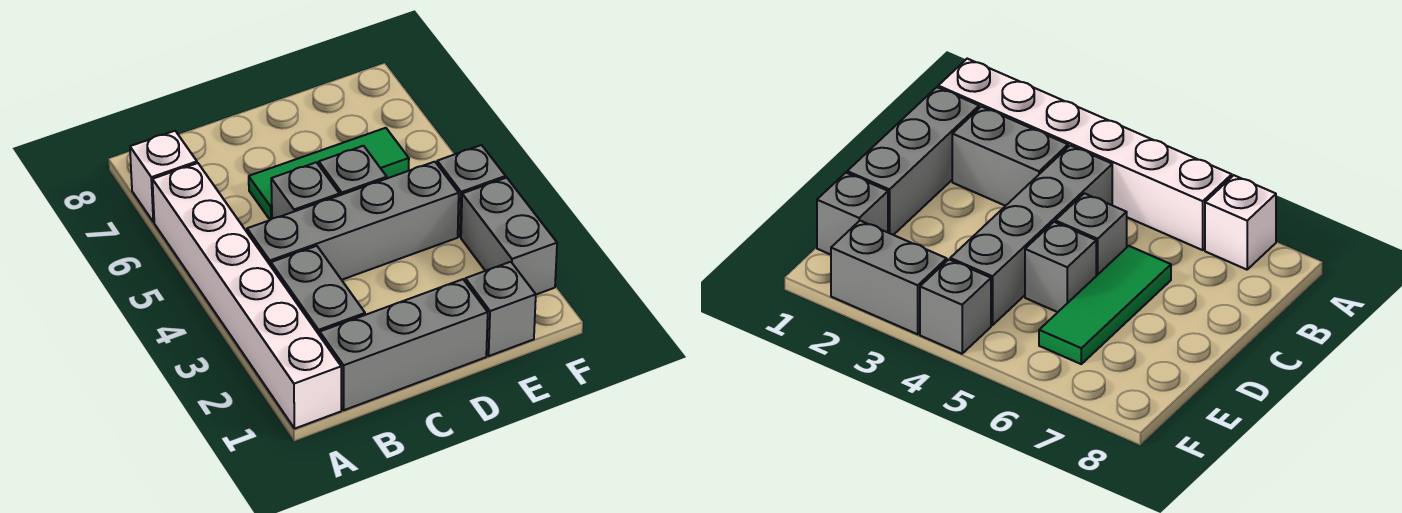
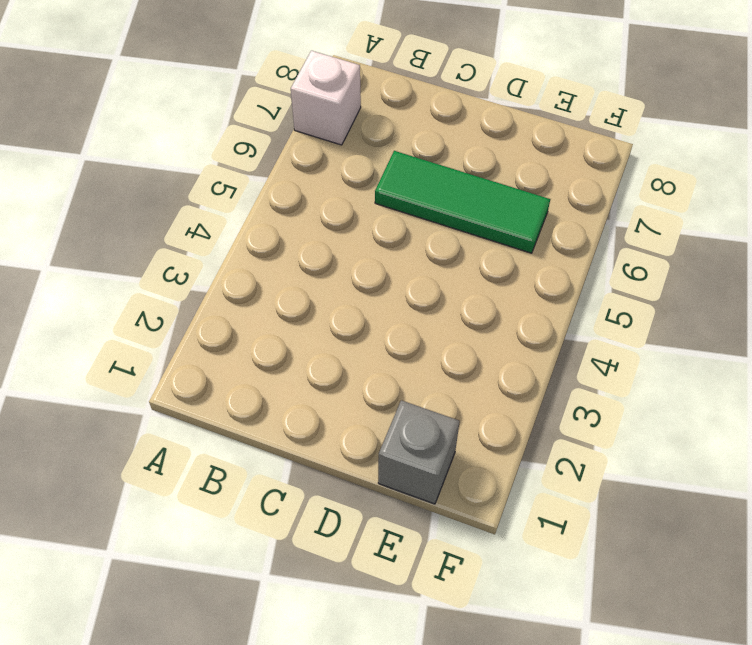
none -> white 1x6 brick [152,163,341,428]
none -> grey 1x3 brick [320,279,488,410]

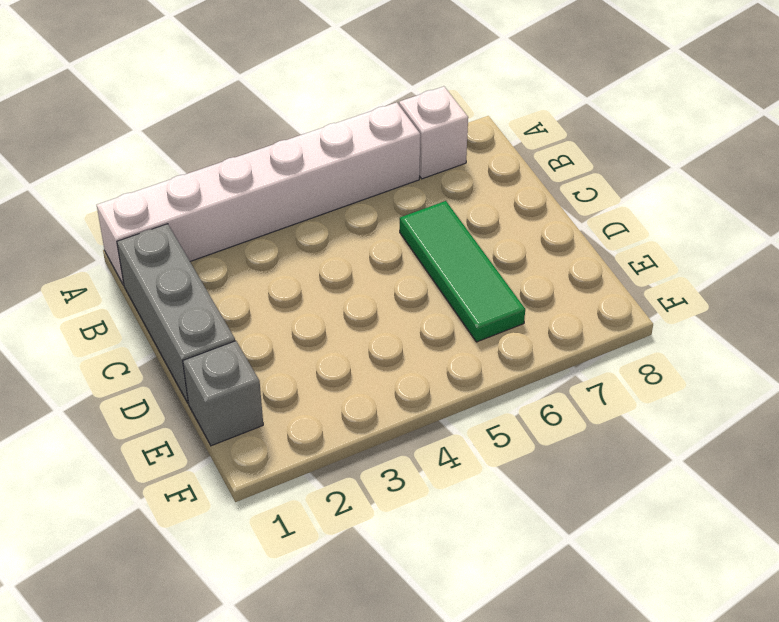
none -> grey 1x2 brick [271,246,365,335]
none -> grey 1x4 brick [247,162,459,280]

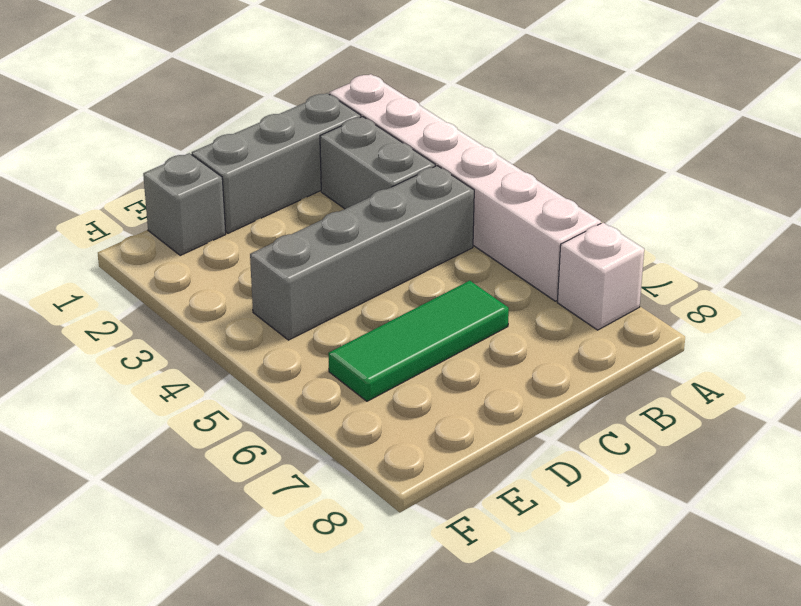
none -> grey 1x1 brick [271,162,339,219]
none -> grey 1x1 brick [319,146,387,195]

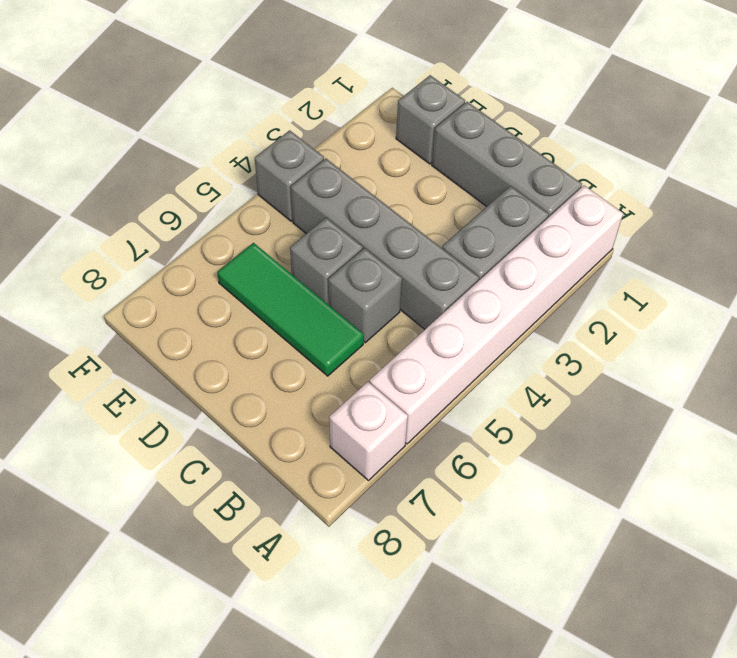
none -> grey 1x2 brick [461,178,557,294]

